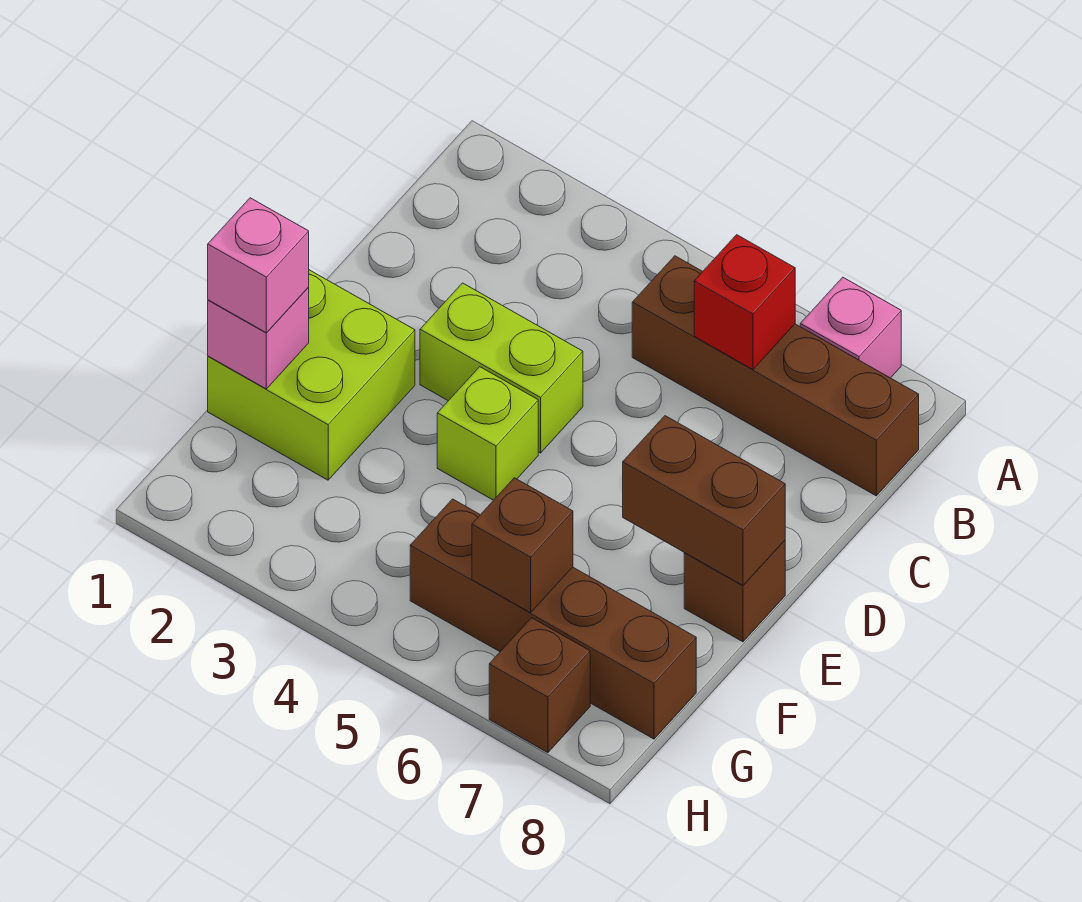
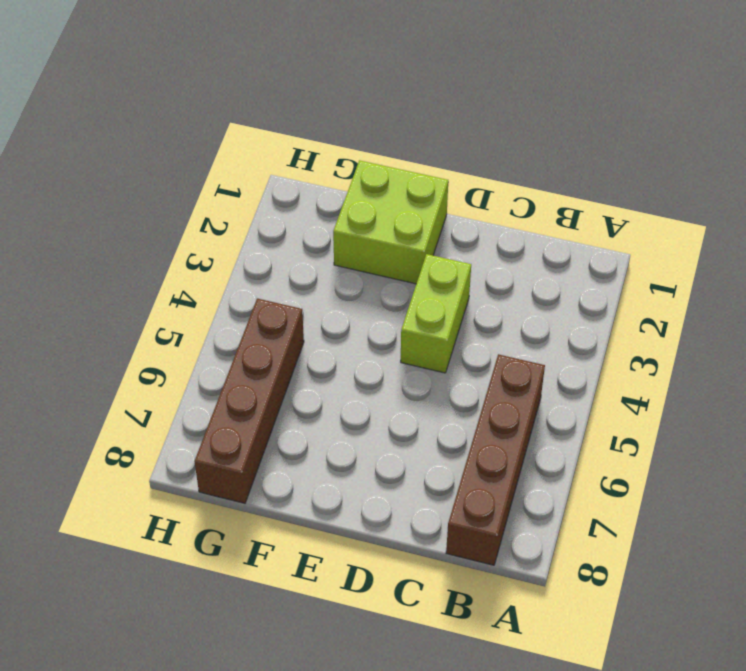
none -> pink 1x1 brick [800,277,901,378]
none -> lime 1x1 brick [437,367,538,500]
none -> brown 1x1 brick [684,540,785,642]

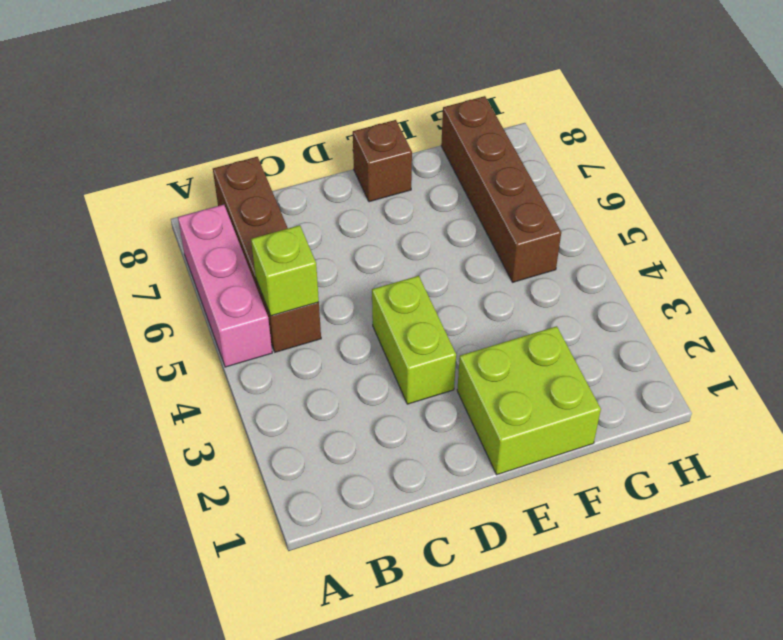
pink 1x3 brick [178,205,272,367] -> pink 1x1 brick [800,277,901,378]
lime 1x1 brick [251,225,319,316] -> lime 1x1 brick moved to [437,367,538,500]
none -> brown 1x1 brick [489,618,590,753]
none -> red 1x1 brick [694,235,795,370]
none -> brown 1x2 brick [623,416,785,585]

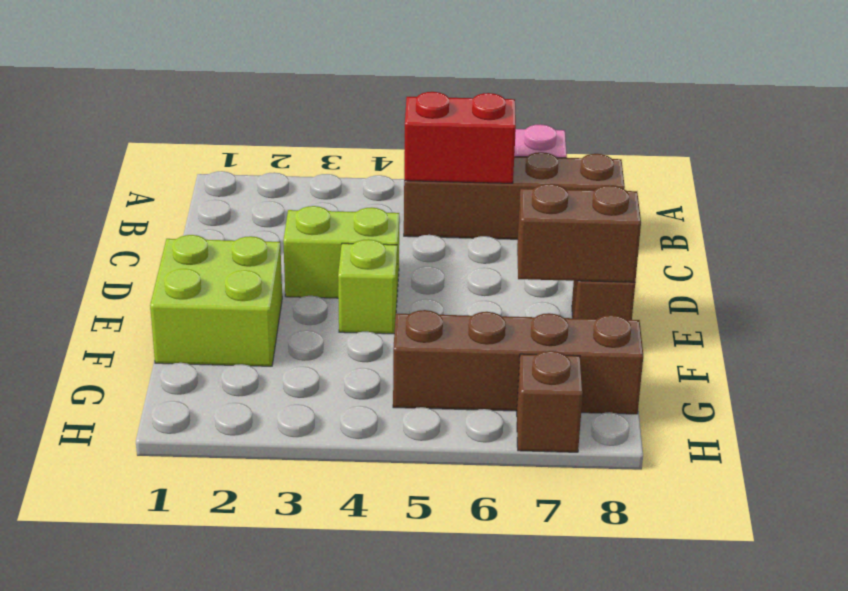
red 1x2 brick [404,92,516,183] -> red 1x1 brick [694,235,795,370]
none -> pink 1x1 brick [208,287,309,389]
none -> brown 1x1 brick [472,478,573,613]
none -> pink 1x1 brick [208,198,309,333]

